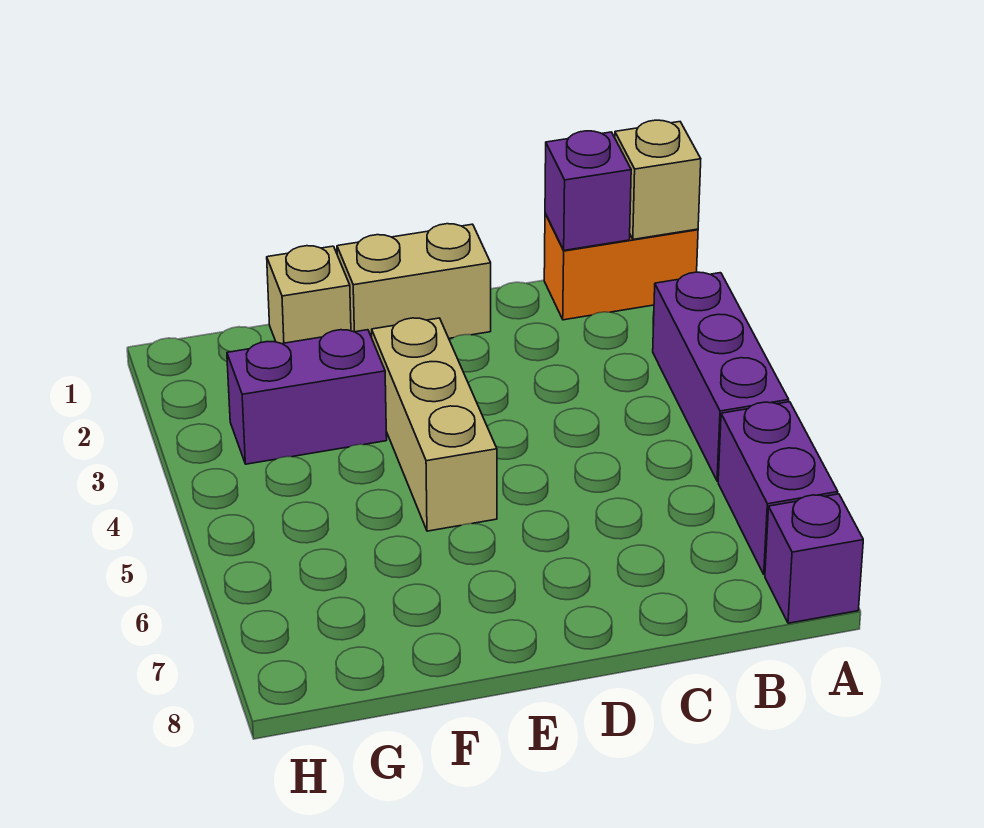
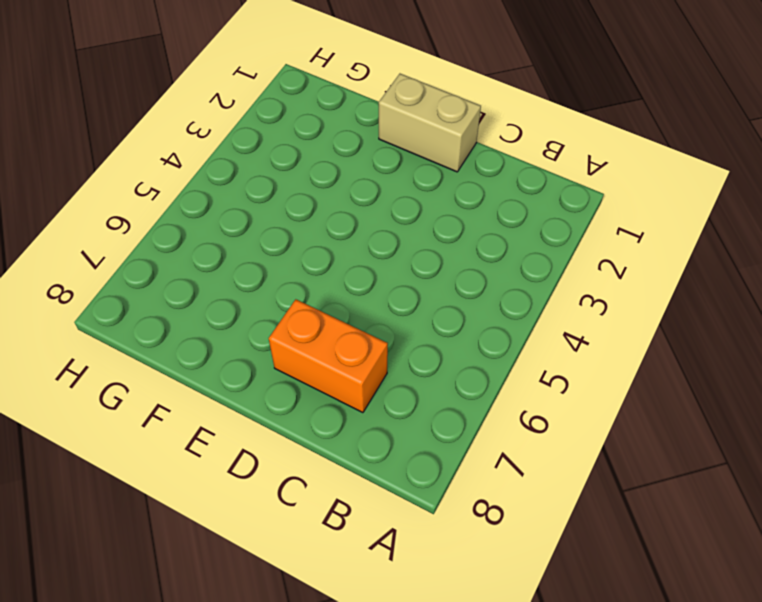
orange 1x2 brick [269,299,388,413] -> orange 1x2 brick moved to [544,214,698,320]
none -> purple 1x3 brick [653,272,789,481]
none -> purple 1x2 brick [718,402,838,575]

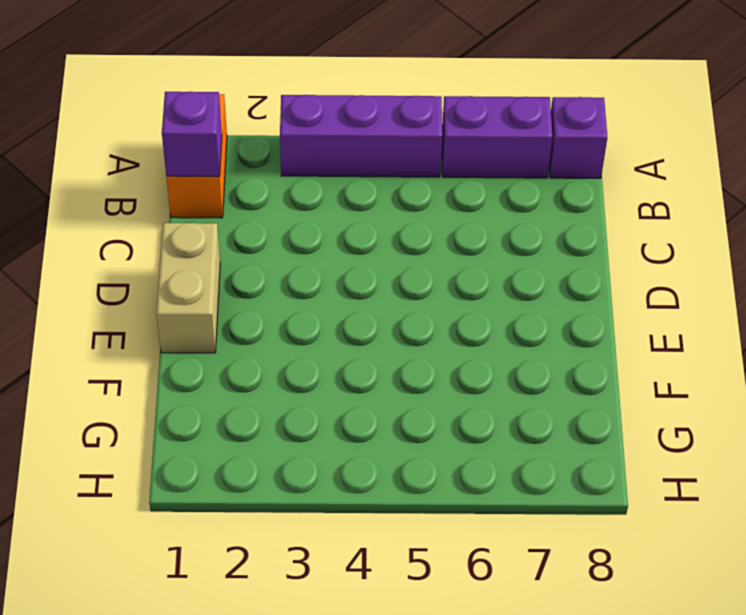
none -> tan 1x3 brick [372,318,497,531]
none -> tan 1x1 brick [267,246,351,344]

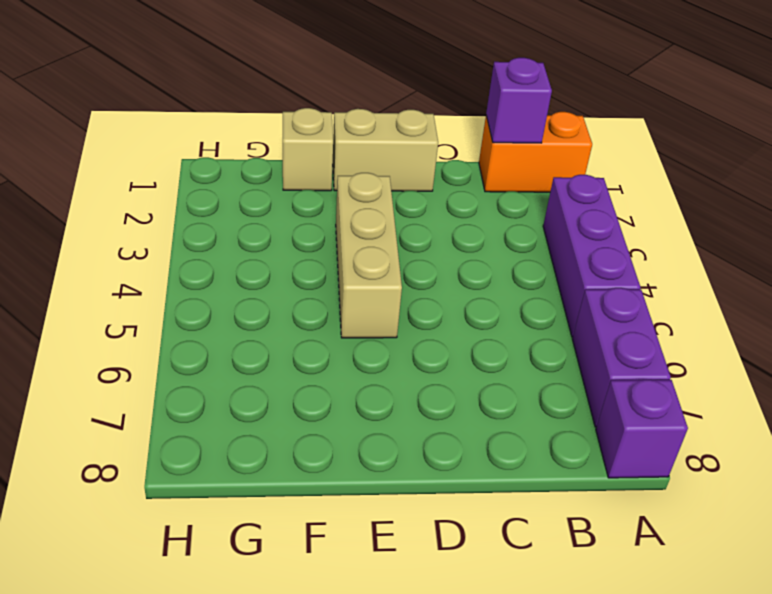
none -> purple 1x2 brick [227,330,387,464]
none -> tan 1x1 brick [615,120,701,239]

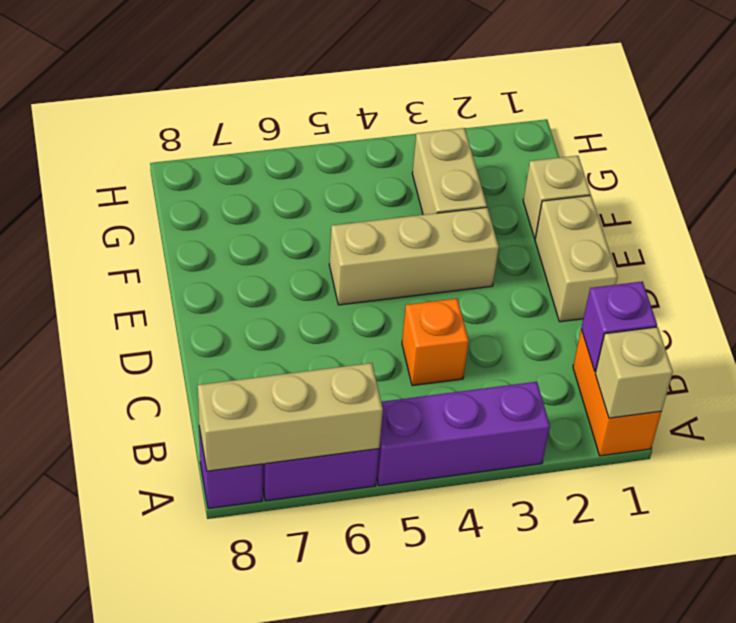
tan 1x3 brick [198,363,383,471] -> none
orange 1x1 brick [402,298,469,386] -> none
tan 1x2 brick [412,128,487,215] -> purple 1x2 brick [227,330,387,464]

